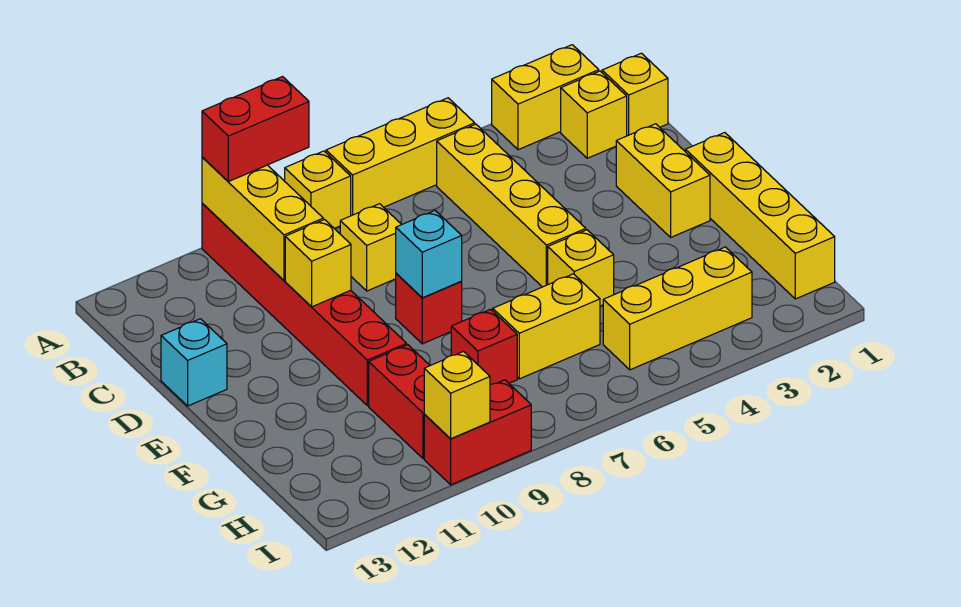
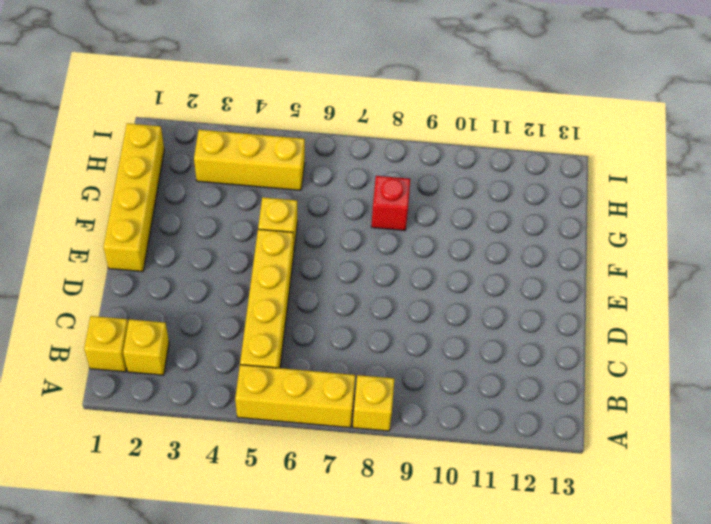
none -> yellow 1x2 brick [492,45,599,150]
none -> red 1x6 brick [202,203,407,406]
none -> yellow 1x1 brick [340,204,402,291]

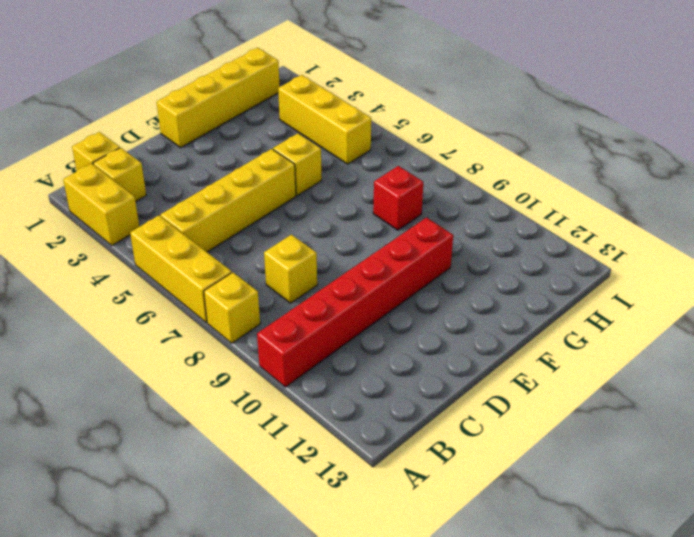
none -> yellow 1x2 brick [616,124,710,237]
none -> cyan 1x1 brick [161,319,227,406]
none -> red 1x1 brick [396,273,462,344]

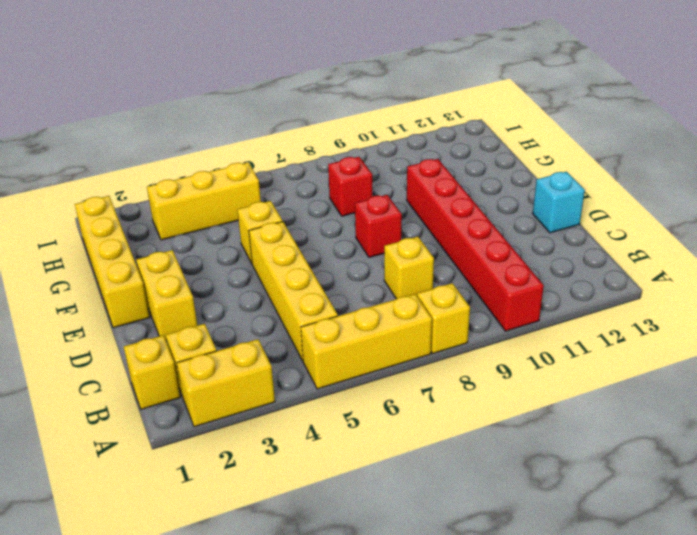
none -> yellow 1x2 brick [493,274,600,379]
none -> red 1x2 brick [369,345,430,458]
none -> red 1x2 brick [424,380,531,485]

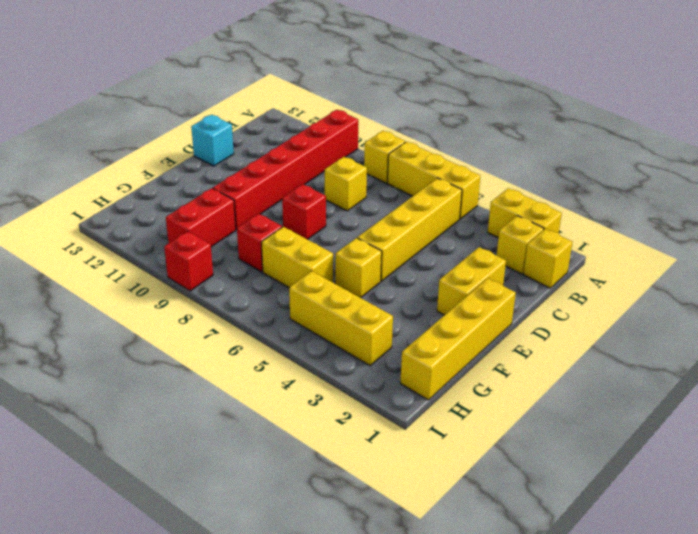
red 1x1 brick [164,231,213,291] -> red 1x2 brick [424,380,531,485]
none -> yellow 1x3 brick [202,157,323,280]
none -> yellow 1x1 brick [285,220,351,307]
none -> cyan 1x1 brick [396,211,462,298]

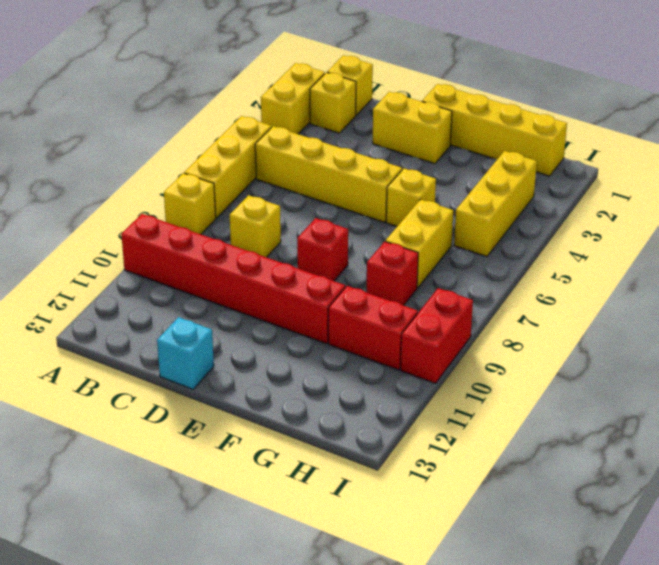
none -> yellow 1x3 brick [202,157,323,280]
none -> yellow 1x1 brick [285,220,351,307]
none -> cyan 1x1 brick [396,211,462,298]

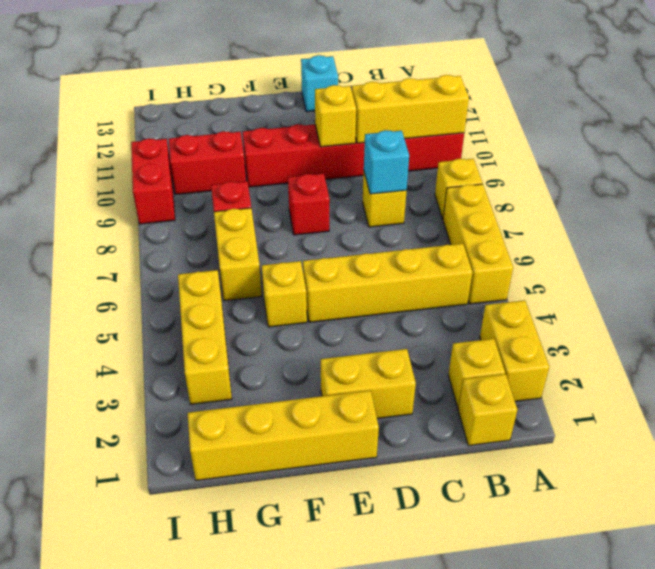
cyan 1x1 brick [364,130,409,194] -> cyan 1x1 brick moved to [396,211,462,298]
none -> yellow 1x1 brick [424,352,490,439]
none -> red 1x2 brick [202,77,309,182]

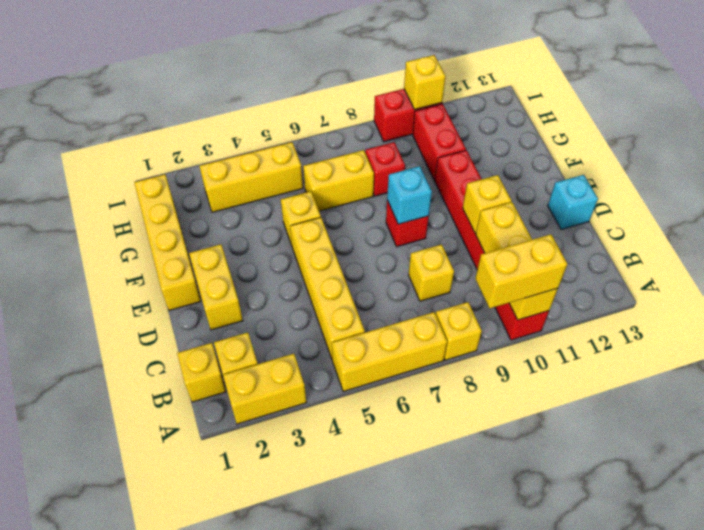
yellow 1x2 brick [475,234,567,308] -> red 1x2 brick [202,77,309,182]

